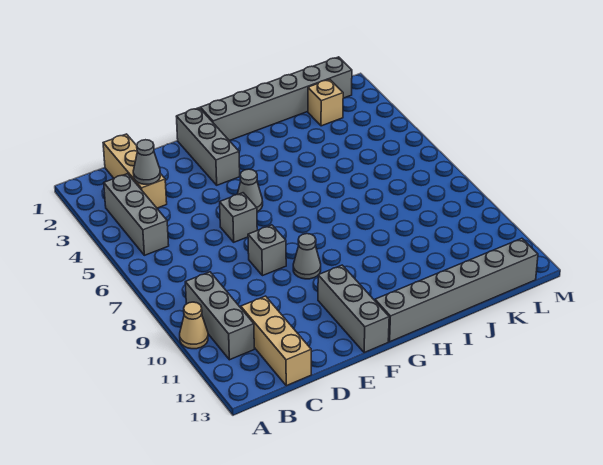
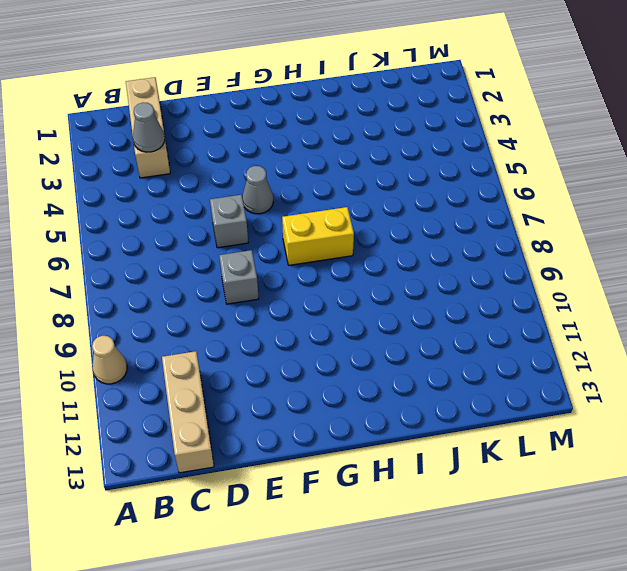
yellow 1x2 brick [282,207,354,265] -> none
none -> grey 1x3 brick [104,174,169,255]
none -> grey 1x3 brick [185,272,254,360]
none -> grey 1x3 brick [176,108,240,185]

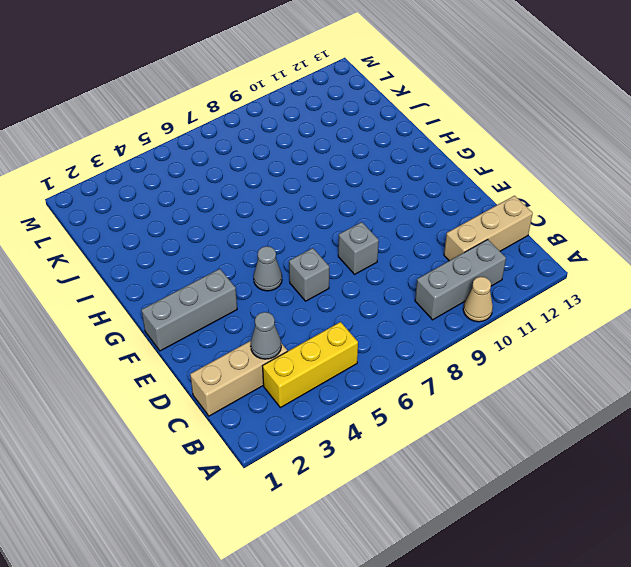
yellow 1x3 brick [263,322,358,408] -> grey 1x3 brick [104,174,169,255]
none -> grey 1x1 cone [293,234,321,279]
none -> grey 1x3 brick [318,265,389,353]
none -> grey 1x6 brick [200,57,352,141]

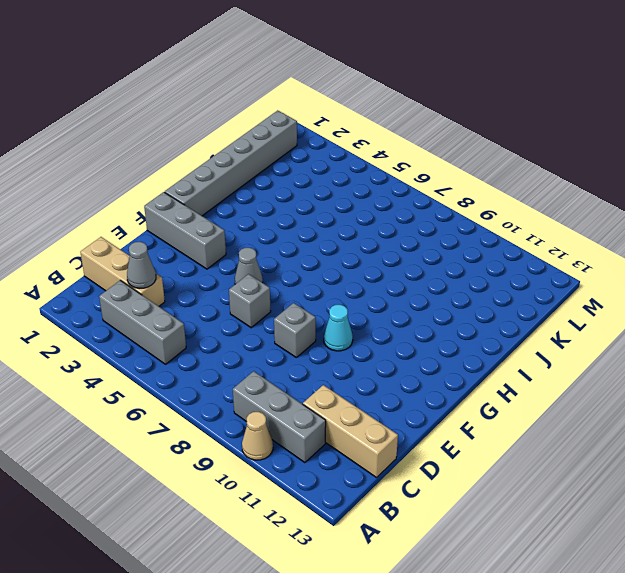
cyan 1x1 cone [324,305,353,351] -> grey 1x1 cone [293,234,321,279]
none -> grey 1x3 brick [318,265,389,353]
none -> grey 1x6 brick [375,238,538,342]
none -> tan 1x1 brick [308,79,343,126]

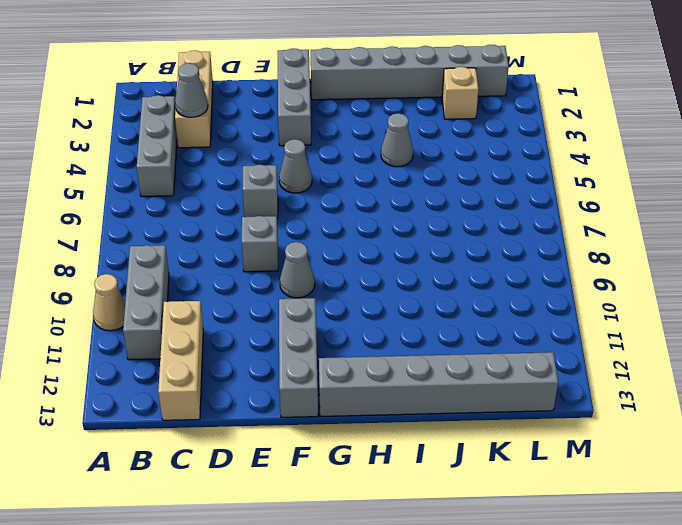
grey 1x1 cone [381,113,413,167] -> none

